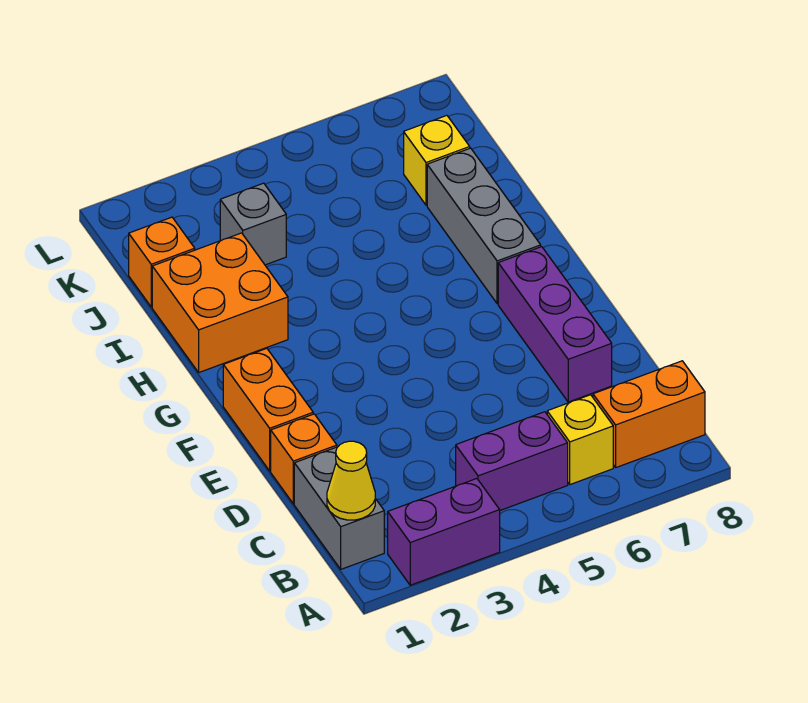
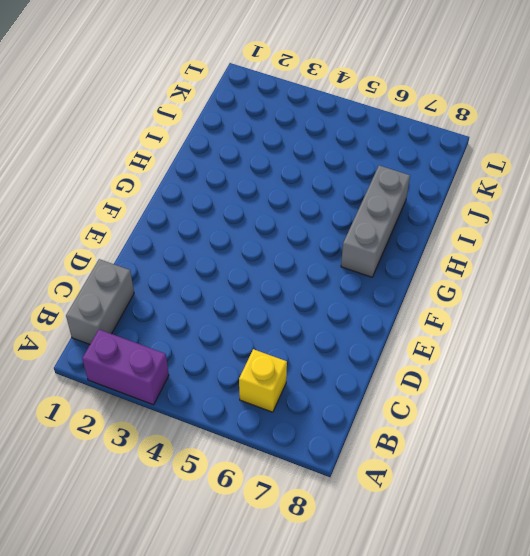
none -> purple 1x2 brick [456,412,568,510]
none -> orange 1x2 brick [593,361,705,467]
none -> orange 1x1 brick [271,414,337,504]

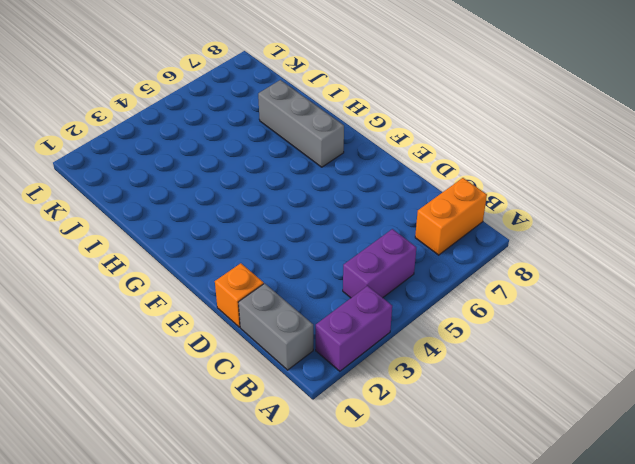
none -> yellow 1x1 brick [547,395,613,485]
none -> purple 1x3 brick [498,247,612,402]
none -> orange 1x2 brick [223,348,313,471]

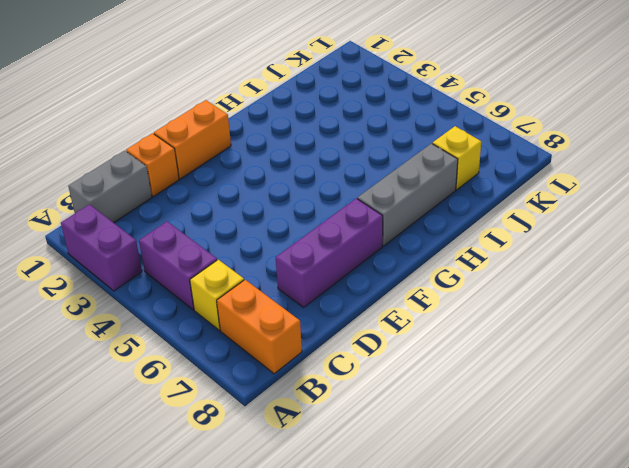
none -> orange 2x2 brick [152,233,288,372]
none -> orange 1x1 brick [129,217,195,307]
none -> grey 1x1 brick [220,183,286,265]

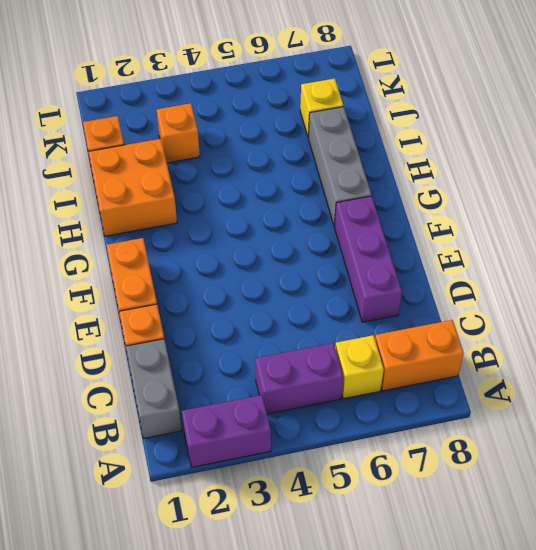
orange 1x1 brick [157,103,200,163] -> grey 1x1 brick [220,183,286,265]
none -> yellow 1x1 cone [327,441,375,520]

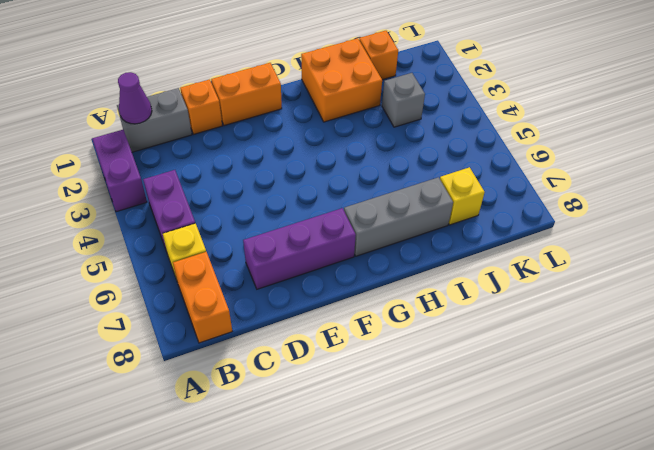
purple 1x1 cone [118,72,152,124] -> yellow 1x1 cone [327,441,375,520]

